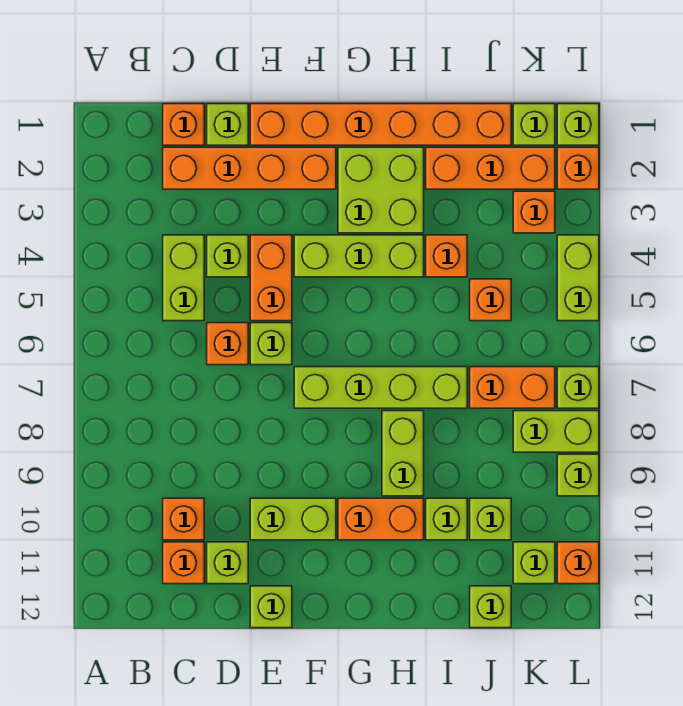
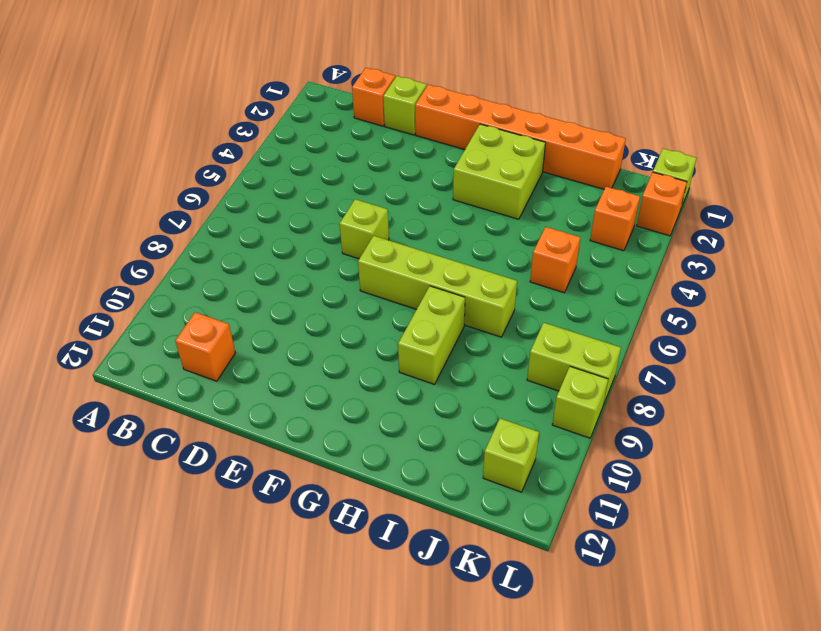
none -> orange 1x4 brick [163,147,336,189]
none -> lime 1x2 brick [163,235,204,321]
none -> orange 1x1 brick [163,498,204,540]
none -> lime 1x1 brick [207,235,248,277]

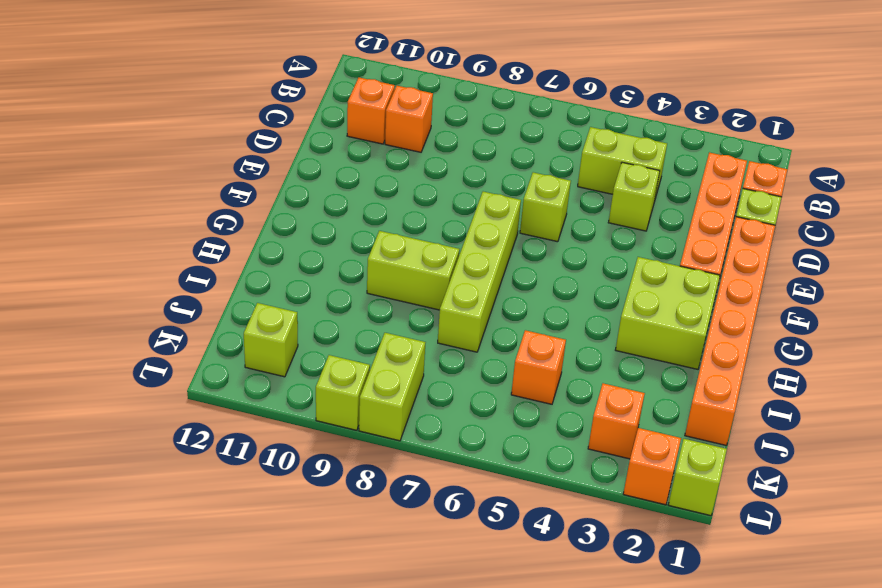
none -> orange 1x1 brick [207,323,248,365]
none -> lime 1x1 brick [207,542,248,584]
none -> orange 1x2 brick [250,235,292,321]
none -> lime 1x2 brick [250,498,336,540]

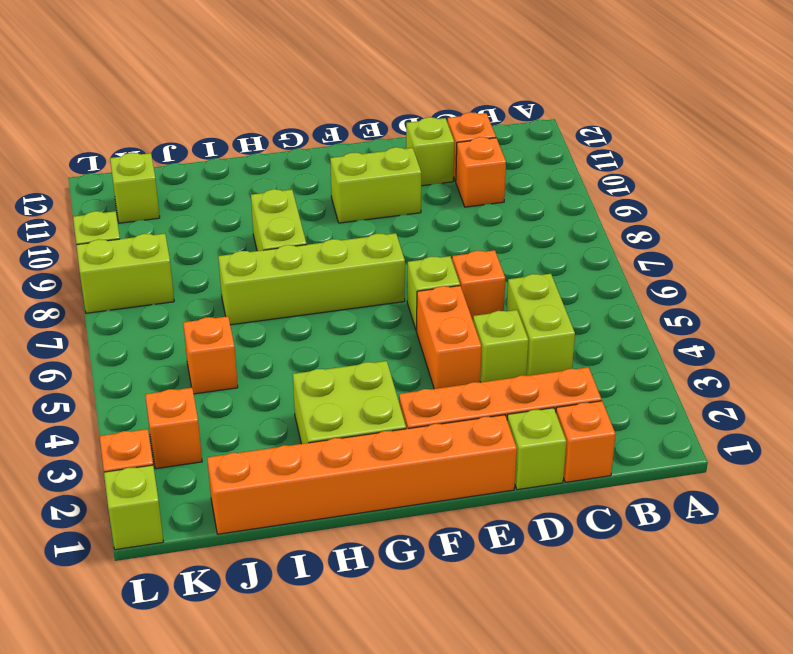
none -> lime 1x1 brick [250,586,292,628]
none -> lime 1x3 brick [294,235,424,277]
none -> orange 1x2 brick [338,498,424,540]
none -> orange 1x3 brick [426,147,555,189]

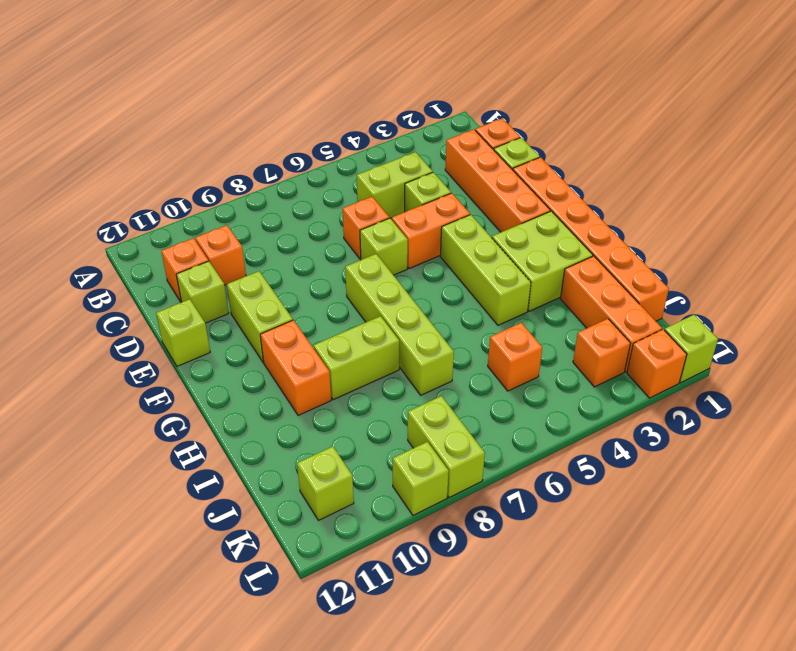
none -> orange 1x1 brick [426,235,467,277]
none -> lime 1x1 brick [426,498,467,540]
none -> orange 1x2 brick [470,367,555,408]
none -> lime 1x1 brick [470,498,511,540]

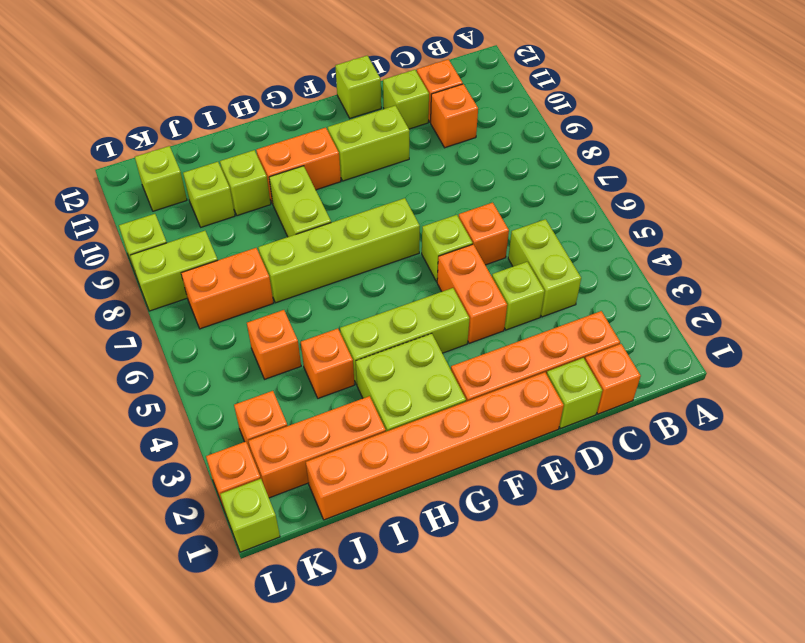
none -> lime 1x1 brick [470,586,511,628]
none -> lime 1x1 brick [513,104,555,145]
none -> lime 1x2 brick [557,235,599,321]
none -> lime 1x1 brick [557,367,599,408]

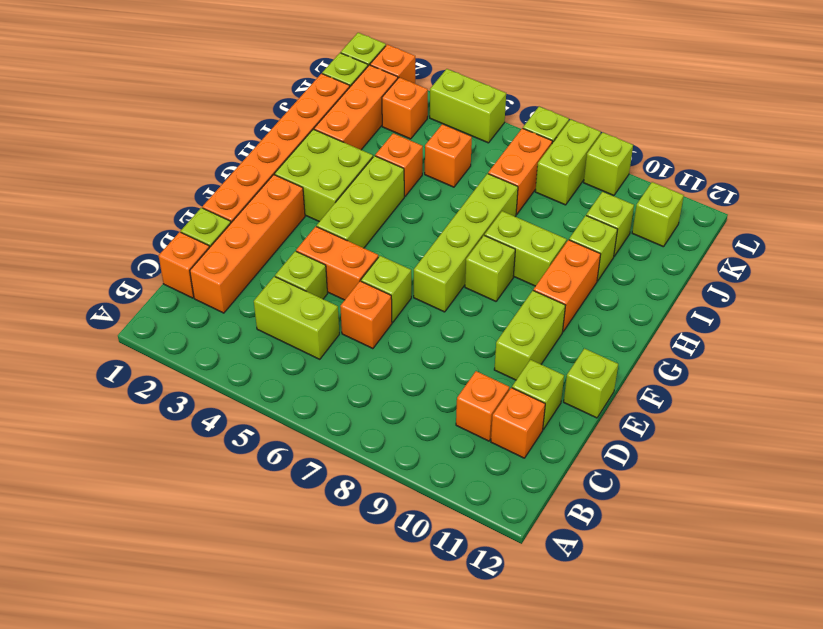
lime 1x1 brick [465,235,515,301] -> lime 1x1 brick moved to [470,586,511,628]
none -> orange 1x1 brick [557,542,599,584]

